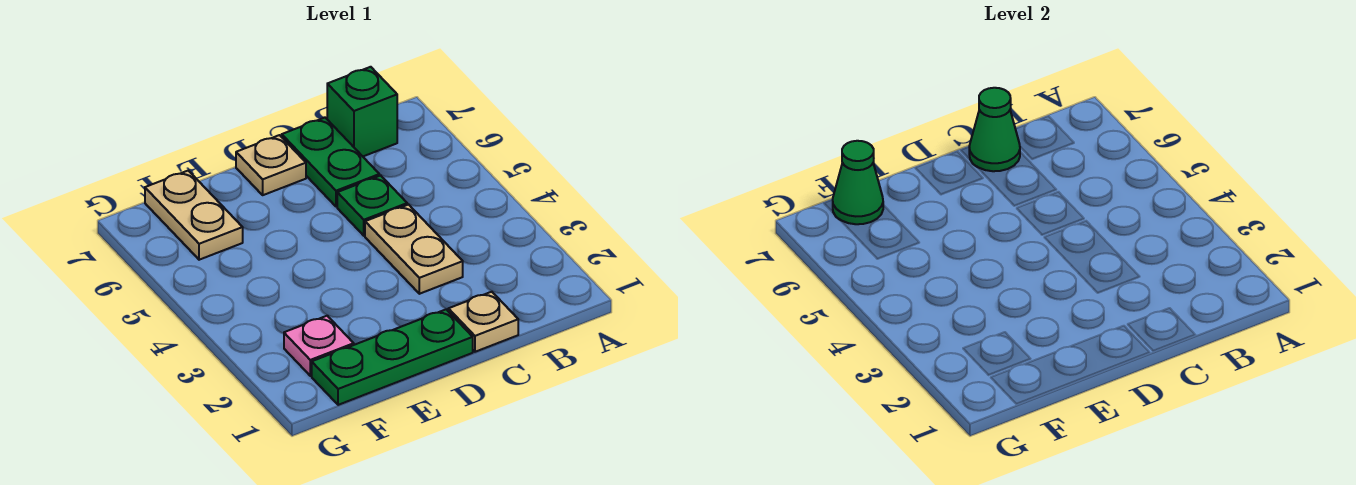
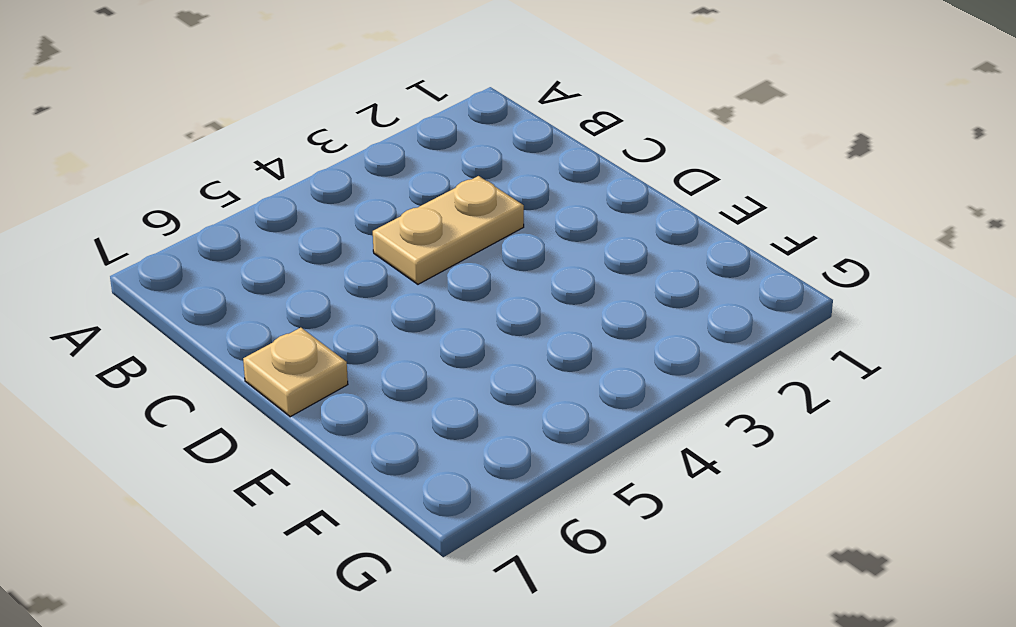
none -> green 1x1 brick [327,67,397,156]
none -> tan 1x1 plate [448,292,518,352]

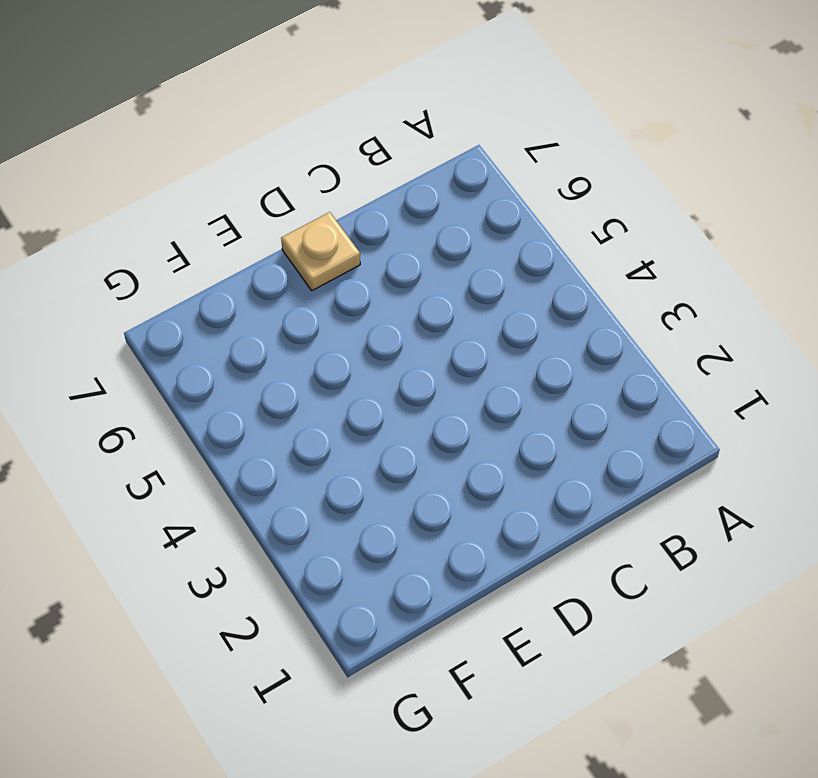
none -> green 1x1 brick [327,67,397,156]
none -> tan 1x1 plate [448,292,518,352]

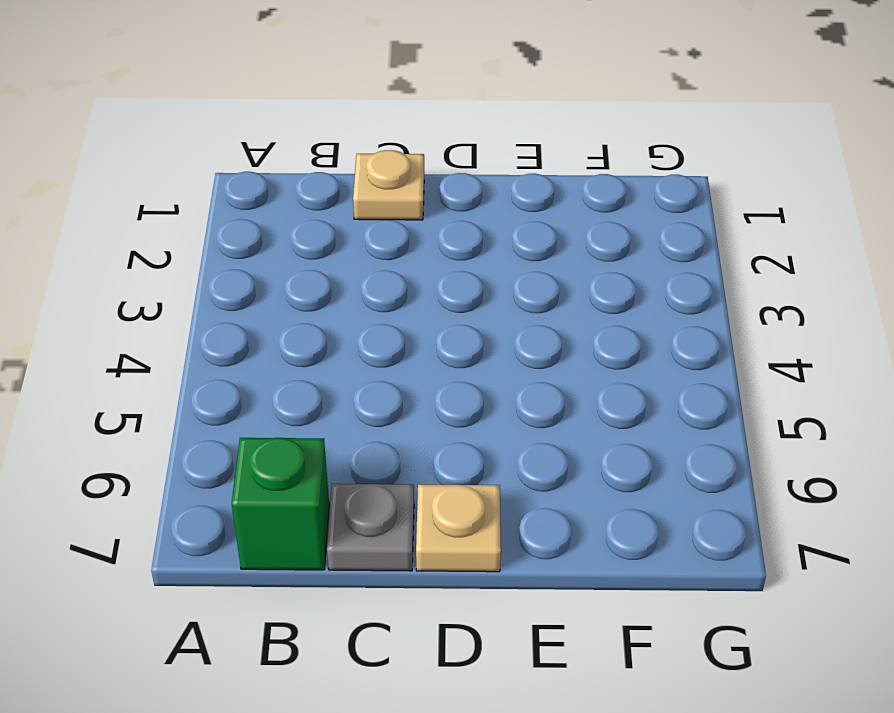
grey 1x1 plate [327,484,414,571] -> green 1x2 plate [282,118,379,207]
none -> tan 1x2 plate [365,204,463,294]
none -> green 1x1 plate [337,176,407,236]

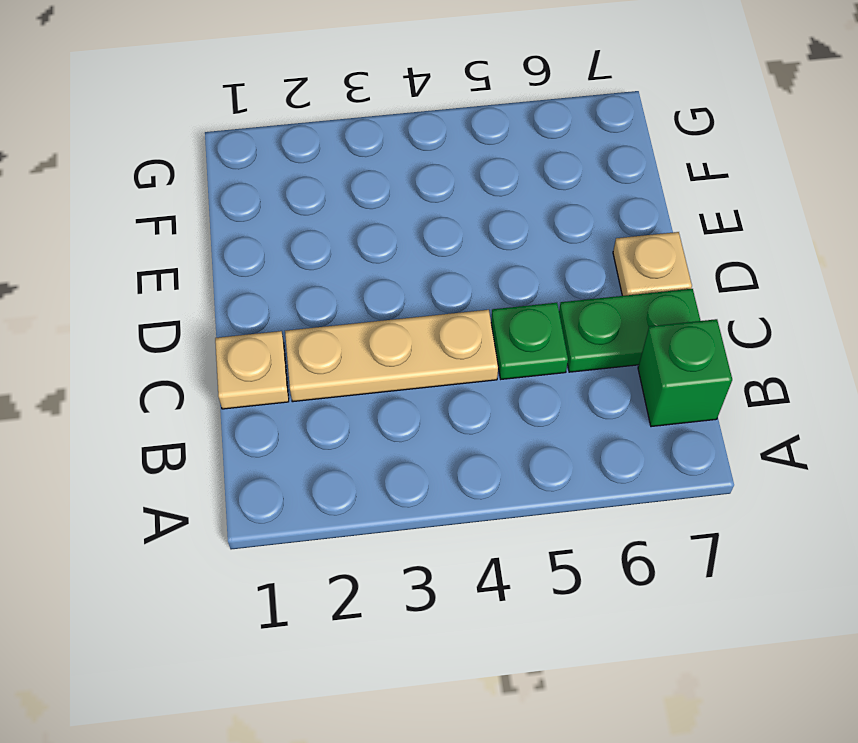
tan 1x3 plate [285,310,498,402] -> tan 1x2 plate [365,204,463,294]
none -> green 1x3 plate [312,309,473,405]
none -> pink 1x1 plate [284,316,354,376]

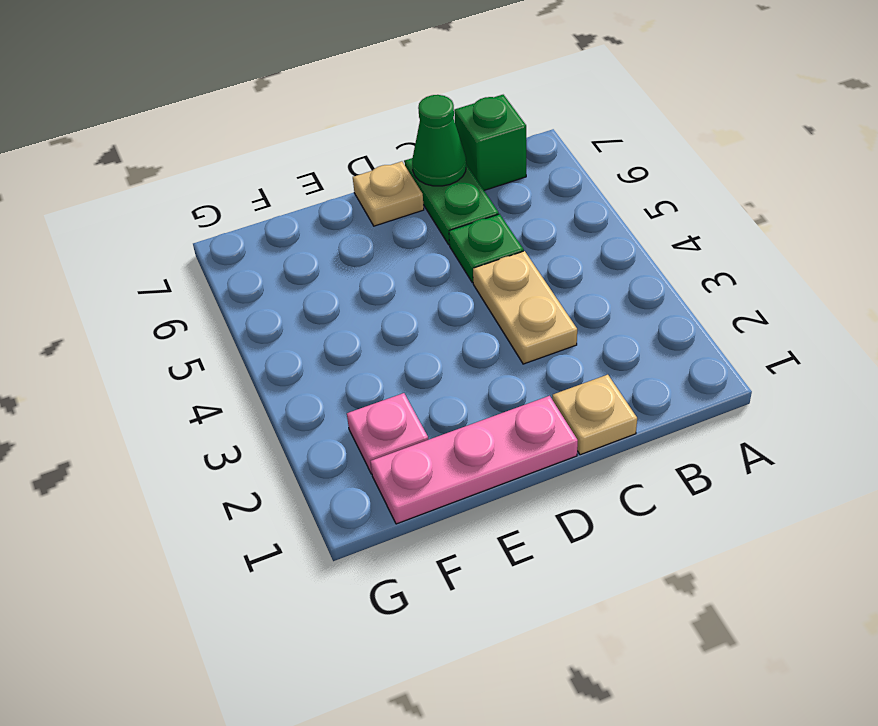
pink 1x3 plate [370,396,578,524] -> green 1x3 plate [312,309,473,405]
none -> tan 1x2 plate [145,171,243,260]
none -> green 1x1 cone [833,141,883,224]

